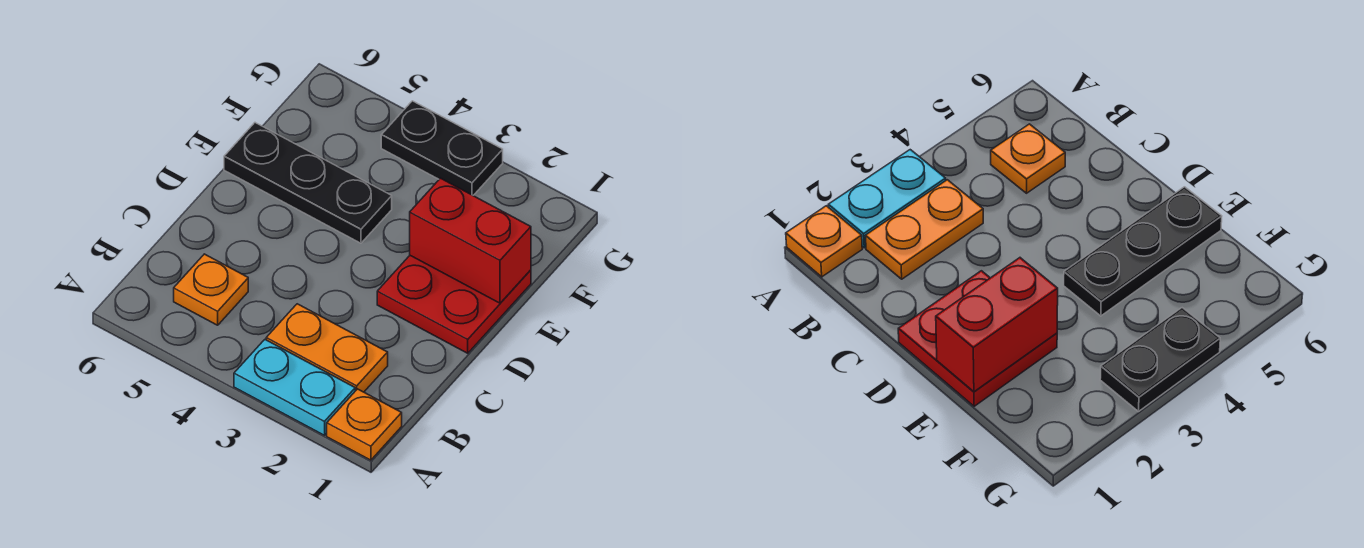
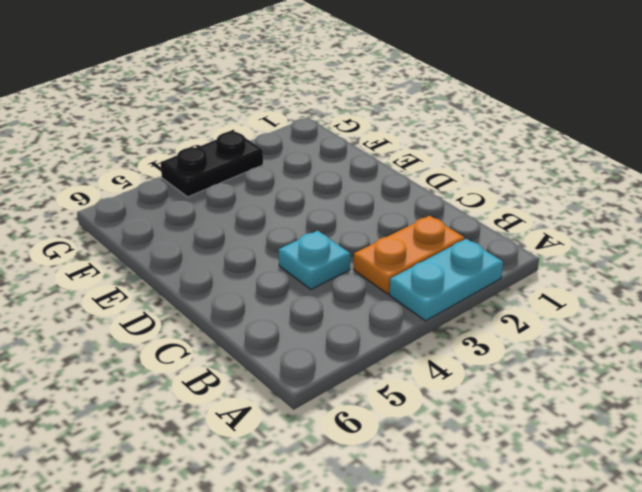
cyan 1x1 plate [279,231,350,289] -> none
none -> orange 1x1 plate [327,389,402,460]
none -> orange 1x1 plate [174,254,248,325]

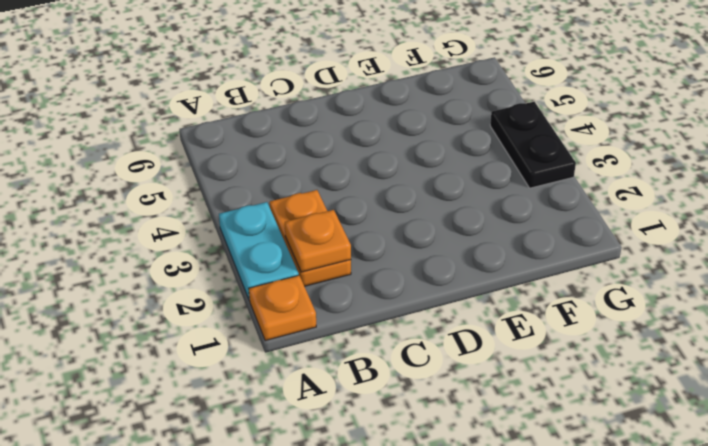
orange 1x1 plate [285,210,351,272] -> orange 1x1 plate moved to [174,254,248,325]
none -> red 2x2 plate [377,256,531,353]
none -> black 1x3 plate [224,123,392,243]

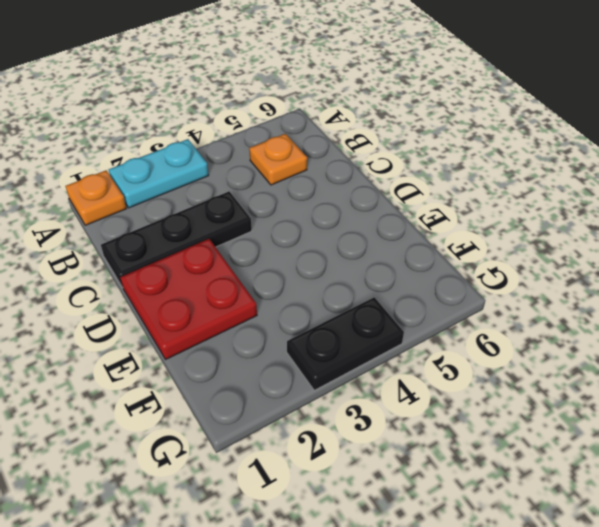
black 1x3 plate [101,191,252,288] -> black 1x3 plate moved to [224,123,392,243]
none -> orange 1x2 plate [266,304,388,392]
none -> red 1x2 brick [410,178,531,303]

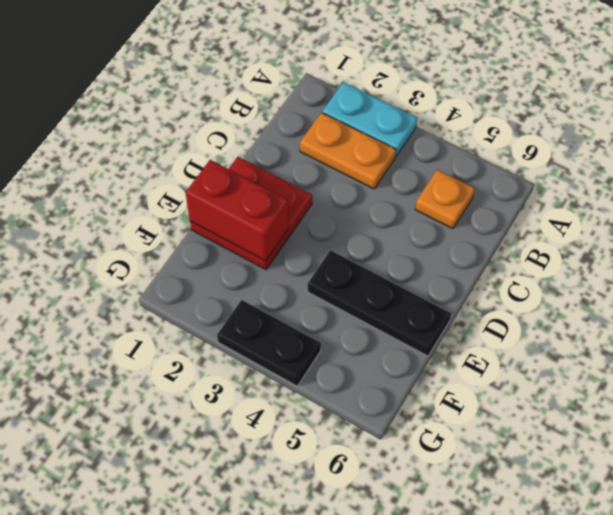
none -> orange 1x1 plate [327,389,402,460]

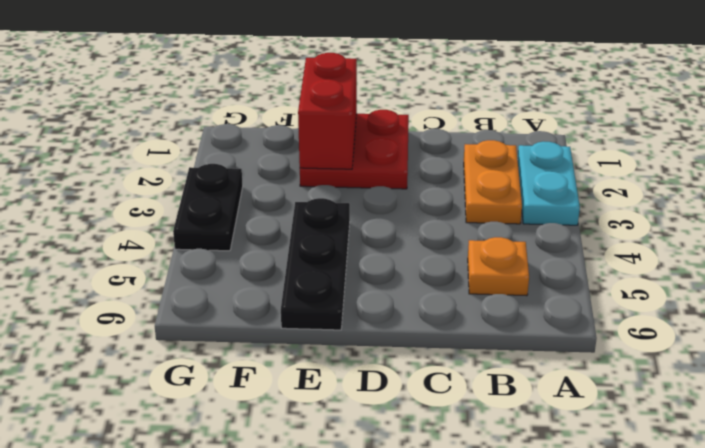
none -> orange 1x1 plate [327,389,402,460]

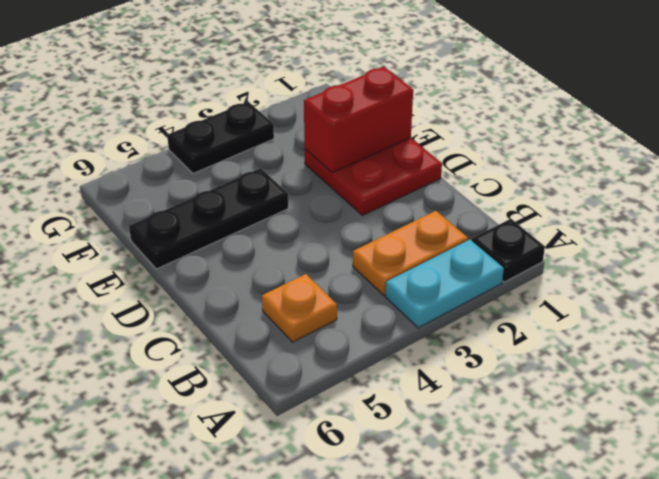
black 1x1 plate [472,219,545,282] -> orange 1x1 plate [327,389,402,460]

